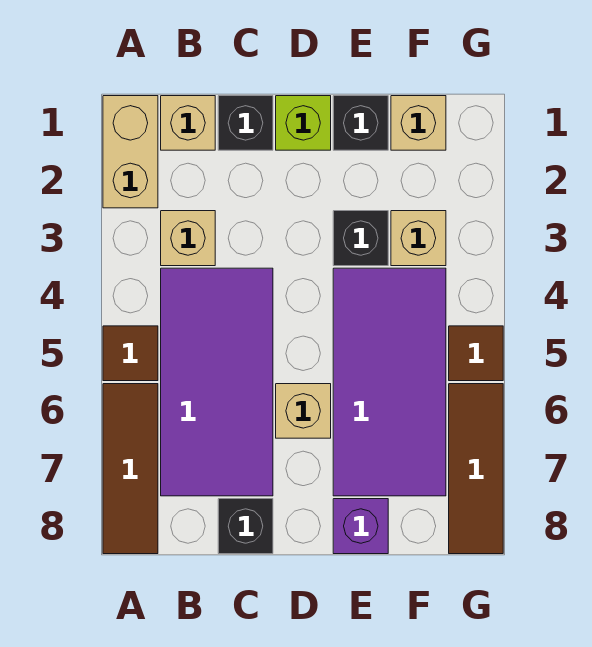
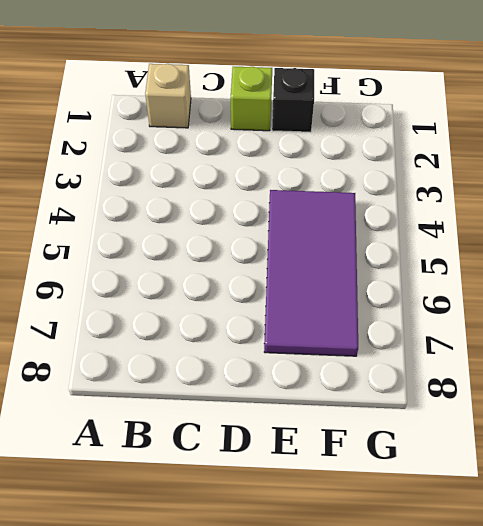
none -> tan 1x2 brick [103,96,158,208]
none -> brown 1x1 tile [103,326,158,381]
none -> brown 1x3 tile [103,384,158,554]

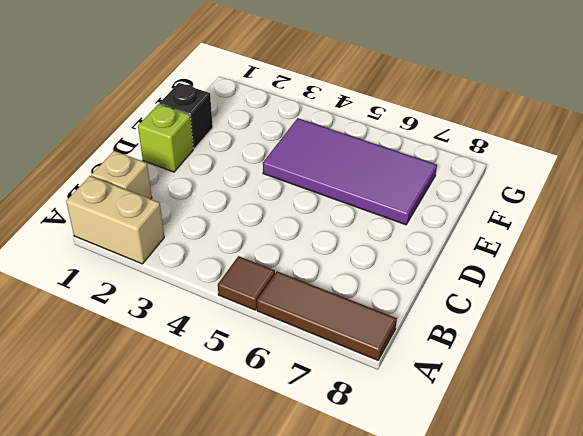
none -> tan 1x1 brick [161,211,215,266]
none -> purple 2x4 tile [161,268,273,496]
none -> black 1x1 brick [218,96,273,150]

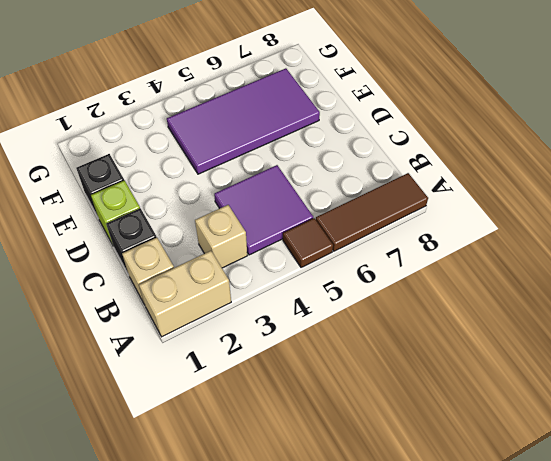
purple 2x2 tile [214,165,313,255] -> purple 2x4 tile [161,268,273,496]
none -> black 1x1 brick [218,499,273,554]
none -> tan 1x1 brick [276,384,331,438]
none -> black 1x1 brick [333,211,388,266]

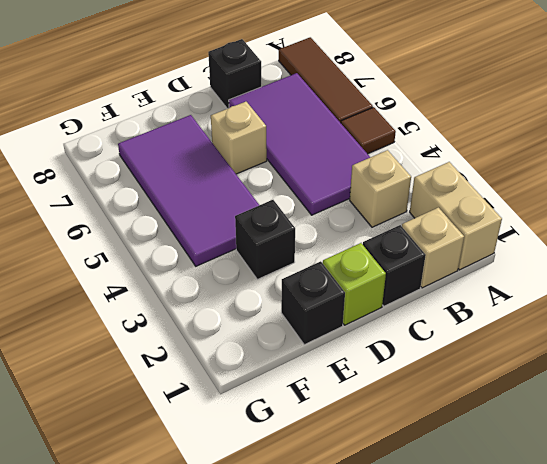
none -> purple 1x1 brick [333,499,388,554]
none -> tan 1x1 brick [391,96,446,150]
none -> tan 1x1 brick [391,211,446,266]

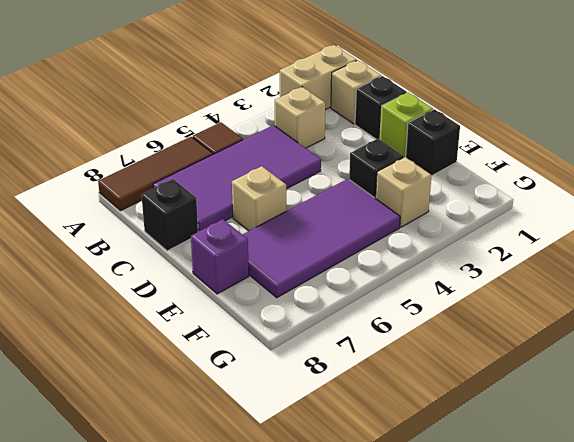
none -> tan 1x1 brick [391,96,446,150]
none -> brown 1x1 tile [449,326,503,381]
none -> brown 1x3 tile [449,384,503,554]

